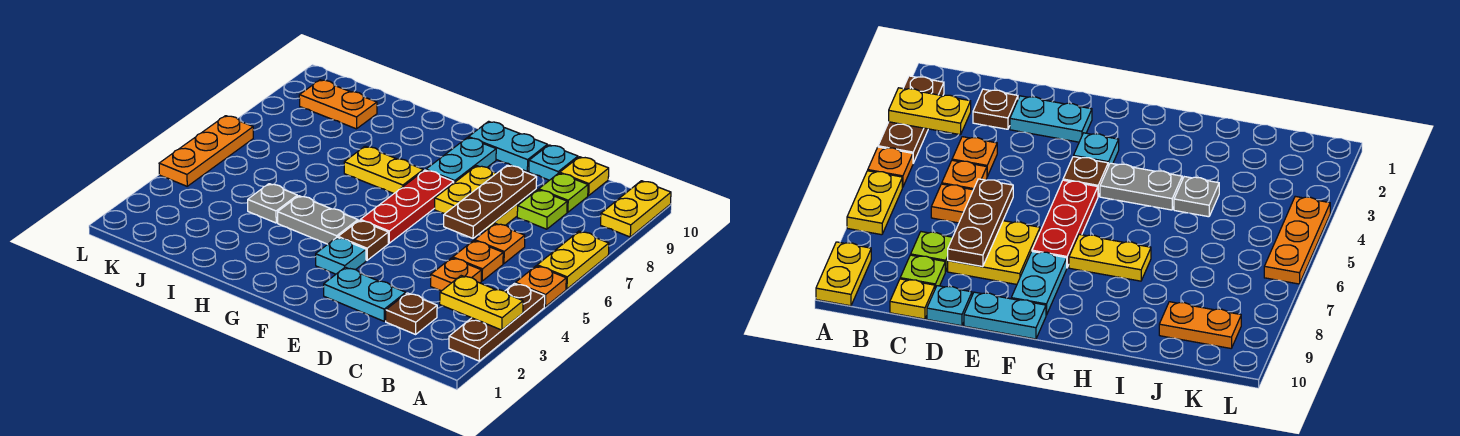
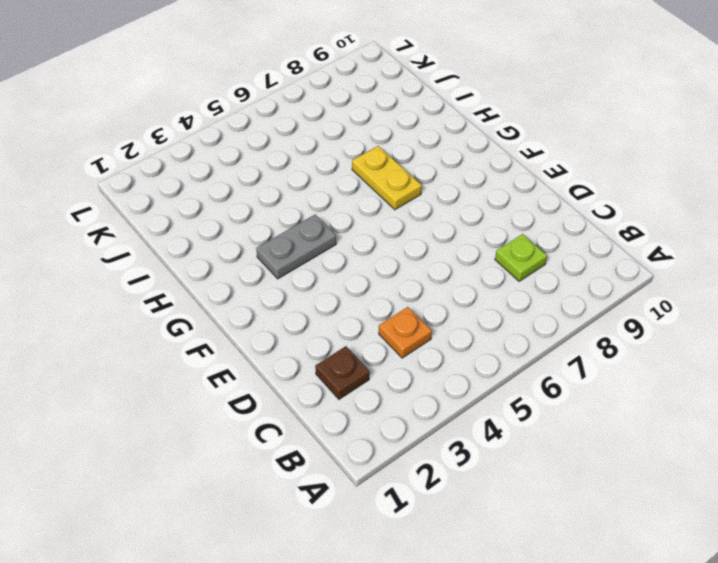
grey 1x2 plate [256,215,336,279] -> grey 1x2 plate turned to [278,196,358,244]
none -> brown 1x3 plate [449,283,545,361]
none -> orange 1x1 plate [516,266,566,307]
none -> yellow 1x2 plate [537,231,609,289]

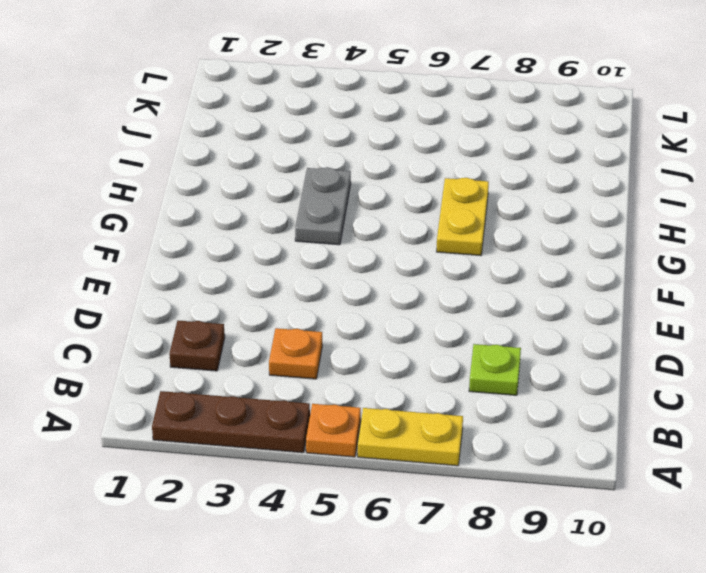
none -> yellow 1x2 plate [601,181,671,237]
none -> orange 1x1 plate [453,241,503,281]
none -> orange 1x1 plate [475,223,525,264]

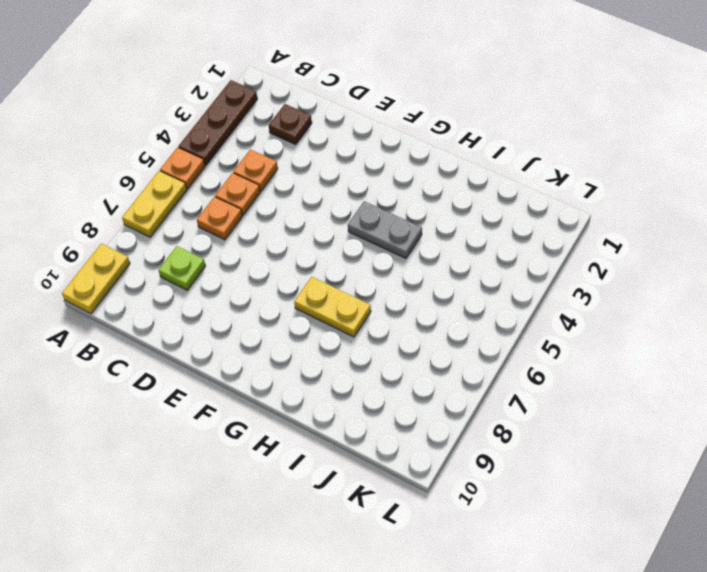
none -> lime 1x1 plate [539,173,588,212]
none -> yellow 1x1 plate [560,157,609,196]
none -> cyan 1x2 plate [324,267,406,321]

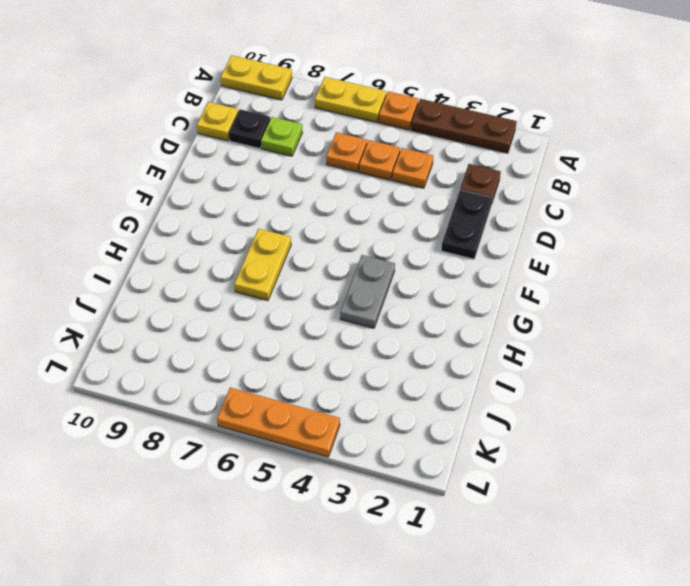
black 1x1 plate [229,109,270,148] -> lime 1x1 plate [539,173,588,212]
black 1x2 plate [441,190,492,259] -> cyan 1x2 plate [324,267,406,321]
none -> yellow 2x2 plate [435,166,536,230]
none -> cyan 1x1 plate [529,145,578,180]
none -> cyan 1x2 plate [469,121,547,171]

